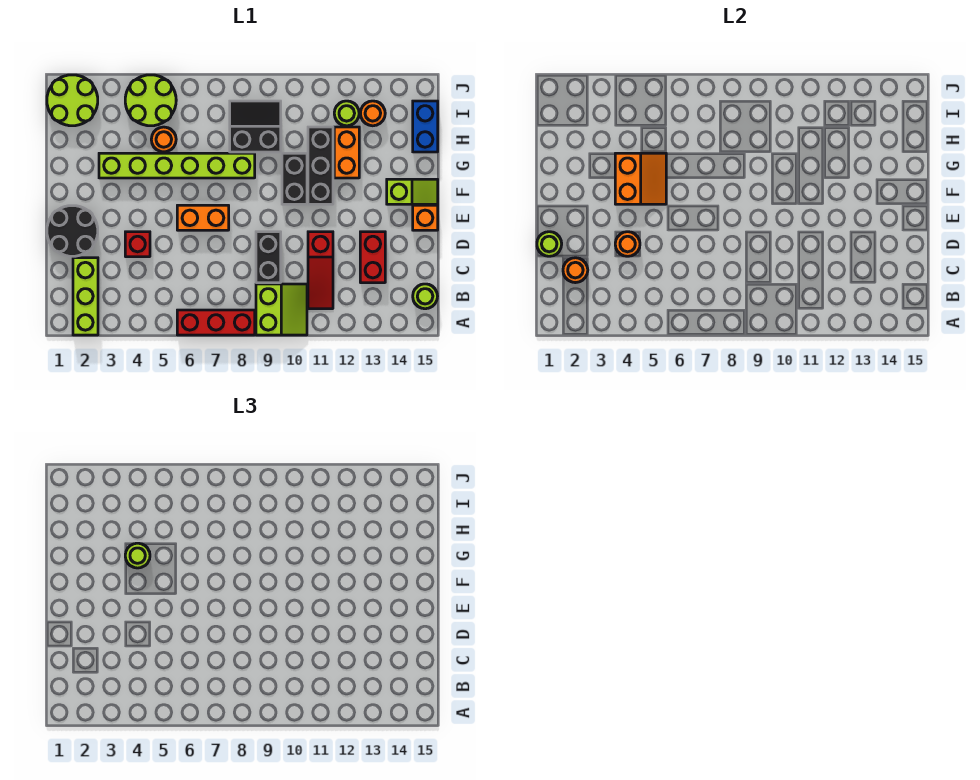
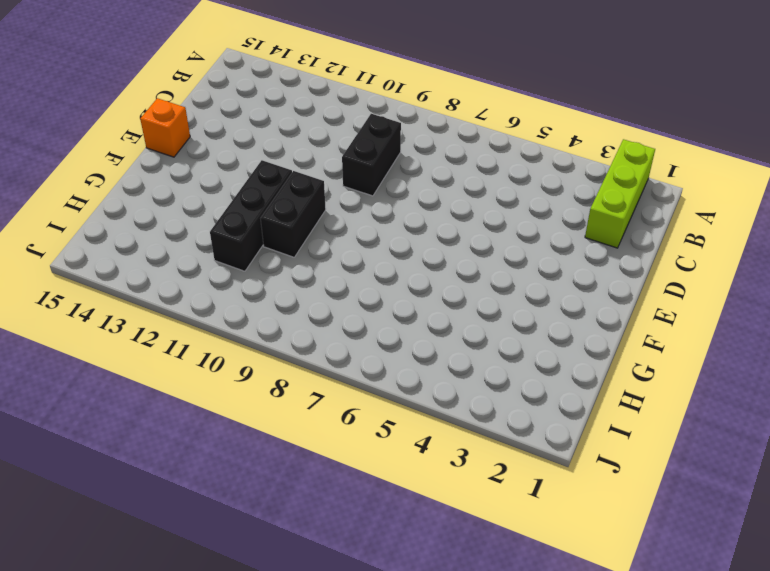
none -> red 1x3 brick [177,310,255,335]
none -> lime 2x2 slope [256,284,307,335]
none -> red 1x3 slope [308,232,333,309]

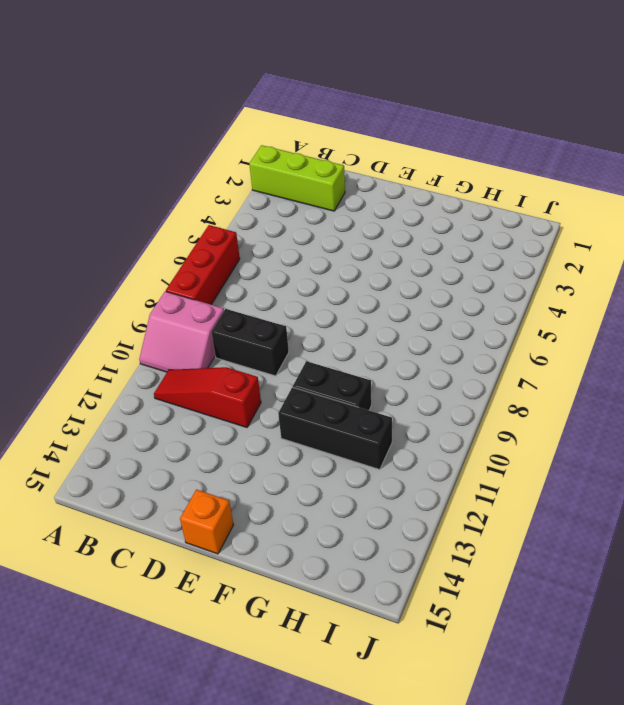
pink 2x2 slope [139,291,224,372] -> lime 2x2 slope [256,284,307,335]
none -> lime 1x1 round brick [413,284,438,309]
none -> red 1x2 brick [360,232,385,283]
none -> black 2x2 round brick [47,206,98,256]

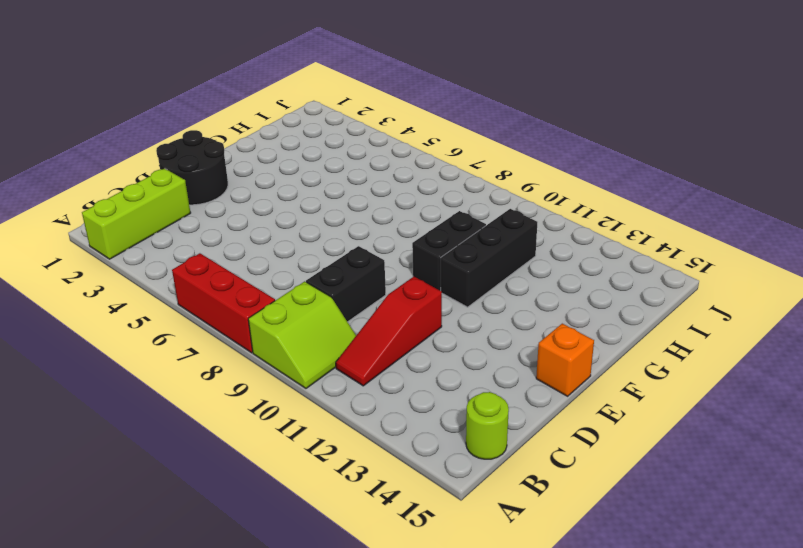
none -> red 1x2 brick [360,232,385,283]
none -> red 1x1 brick [125,232,150,257]
none -> orange 1x2 brick [177,205,229,230]

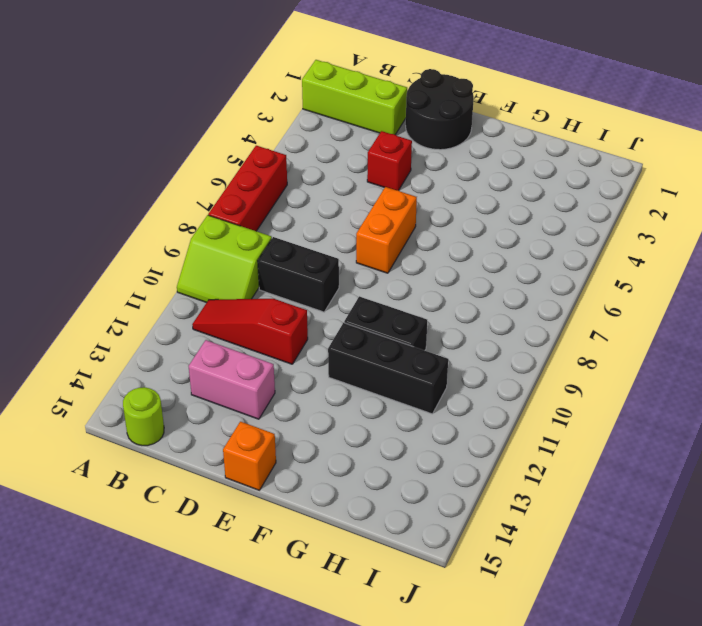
pink 1x2 brick [189,340,275,419] -> red 1x2 brick [360,232,385,283]
none -> lime 1x2 slope [387,179,438,204]
none -> lime 1x6 brick [99,153,255,178]
none -> orange 1x2 brick [334,127,359,178]

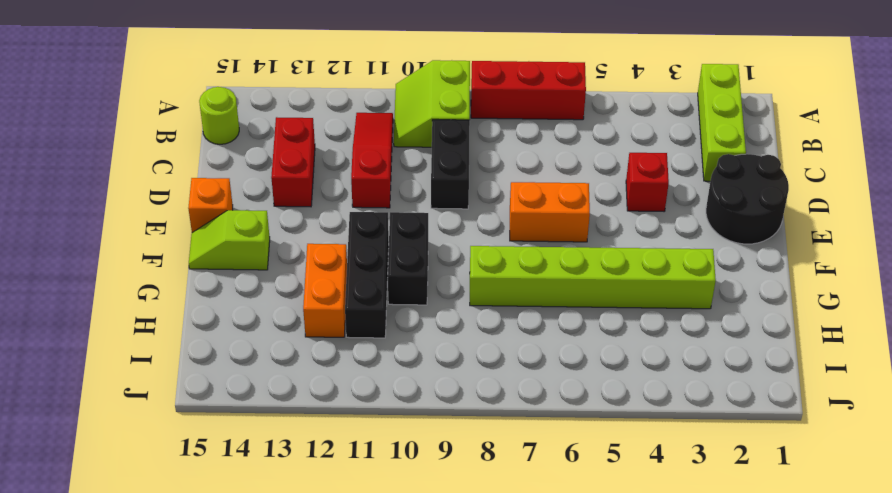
none -> orange 1x1 round brick [151,127,176,152]
none -> black 2x2 slope [230,101,281,152]
none -> blue 1x2 brick [413,101,438,152]

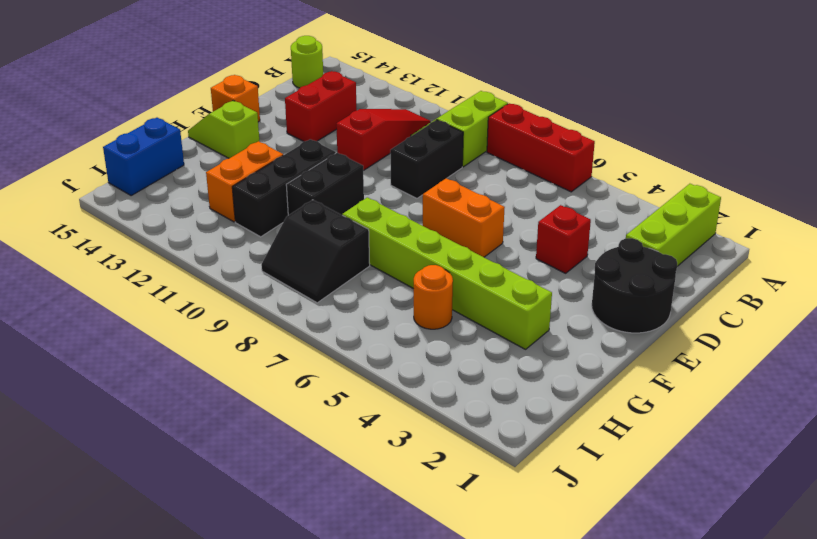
none -> lime 2x2 round brick [47,75,98,126]
none -> lime 2x2 round brick [125,75,176,126]
none -> lime 1x1 round brick [334,101,359,126]

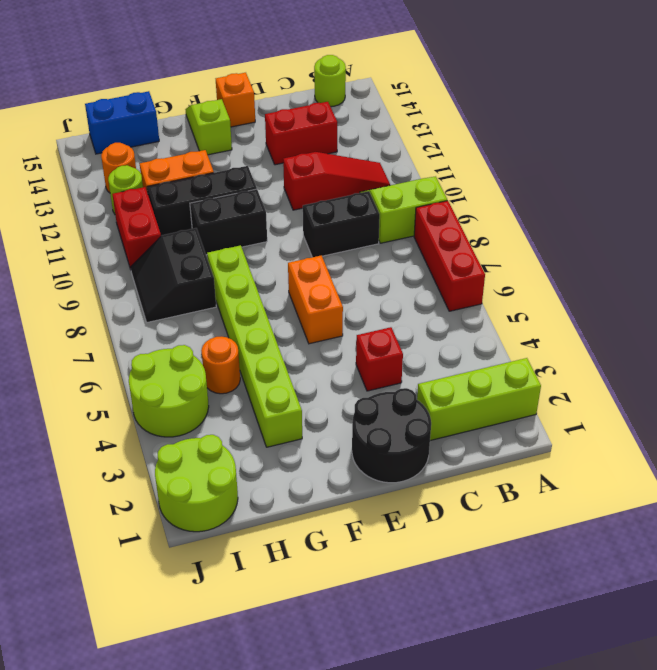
red 1x2 brick [112,187,161,269] -> none
none -> orange 1x1 round brick [563,258,588,283]
none -> lime 1x1 round brick [537,232,562,256]
none -> orange 1x1 round brick [615,232,640,256]

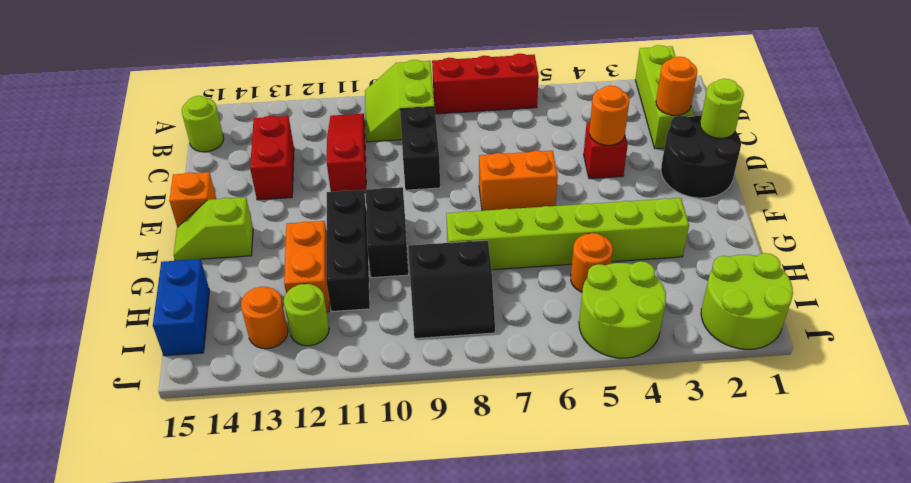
none -> orange 2x2 slope [615,153,666,204]
none -> lime 1x1 round brick [125,543,150,568]

